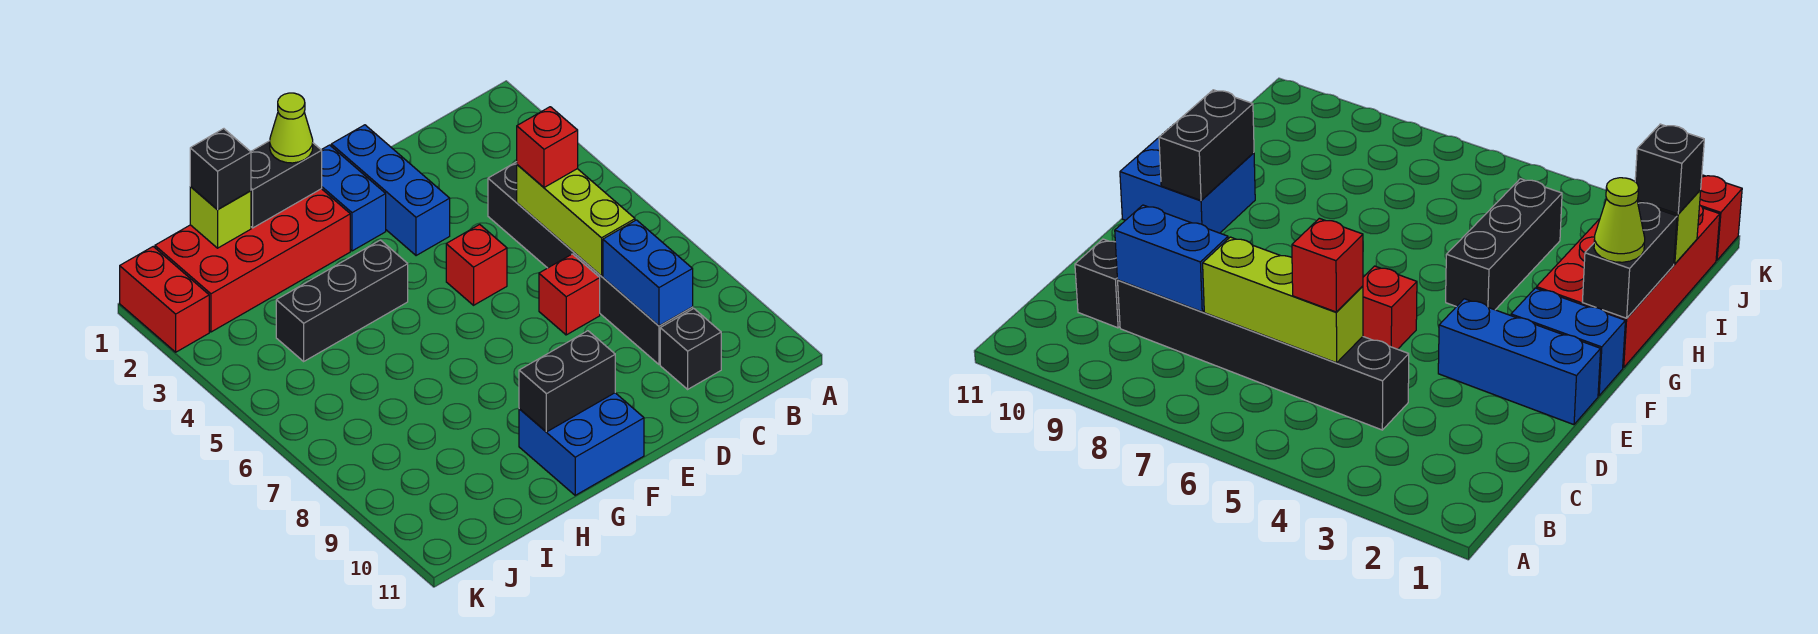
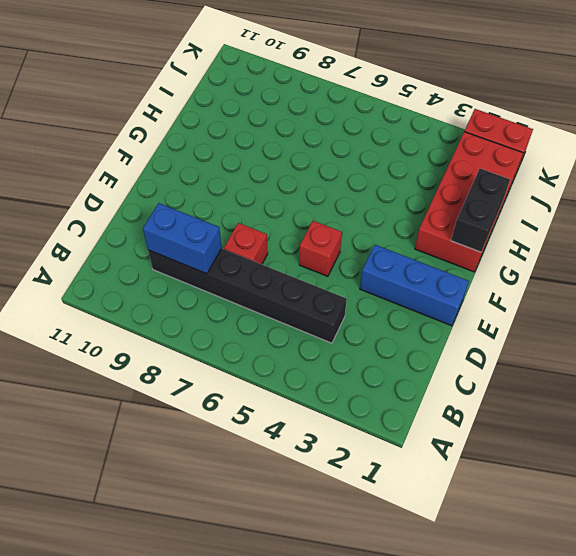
none -> black 1x1 brick [660,309,721,389]
none -> blue 1x2 brick [322,145,386,251]
none -> blue 2x2 brick [519,393,644,495]

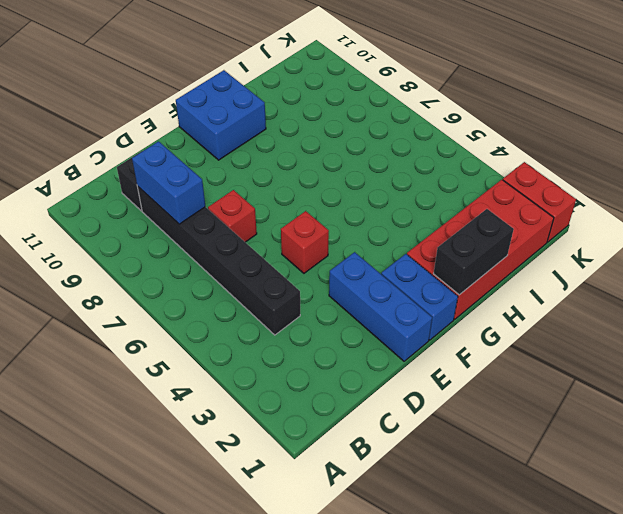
none -> black 1x3 brick [276,240,408,361]
none -> lime 1x3 brick [517,165,635,276]
none -> black 1x2 brick [519,331,615,432]

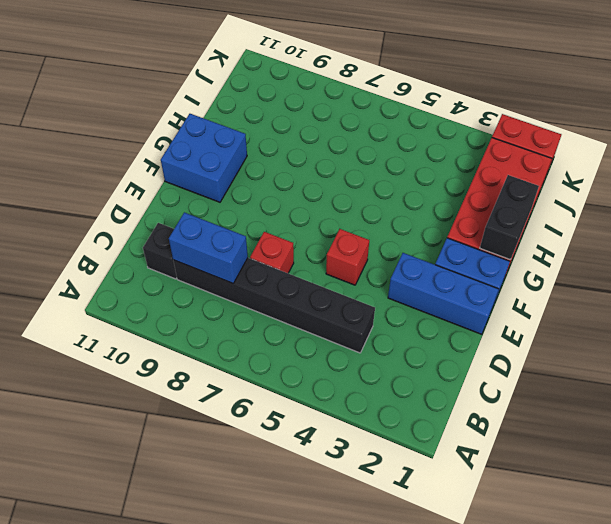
none -> black 1x3 brick [276,240,408,361]
none -> lime 1x3 brick [517,165,635,276]
none -> black 1x2 brick [519,331,615,432]

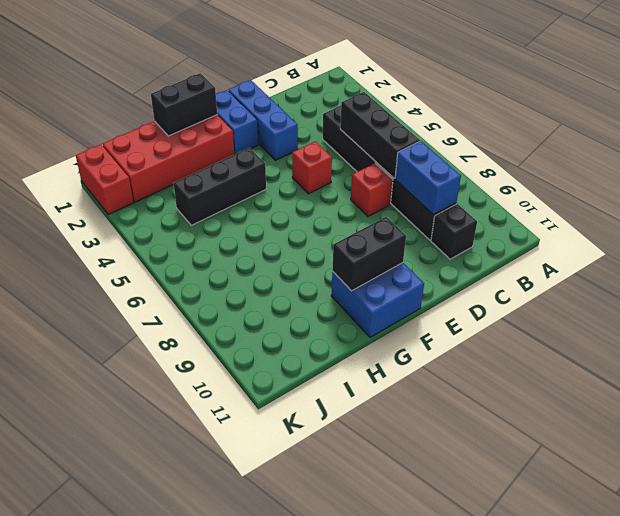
black 1x3 brick [340,92,420,178] -> lime 1x3 brick [517,165,635,276]
none -> lime 1x1 brick [190,187,251,248]
none -> red 1x1 brick [517,107,578,188]
none -> lime 1x1 cone [270,93,313,163]

